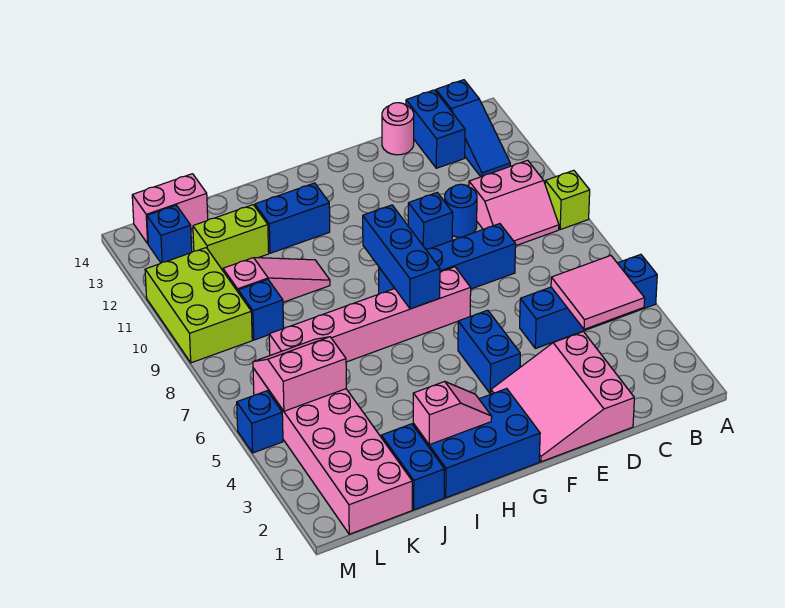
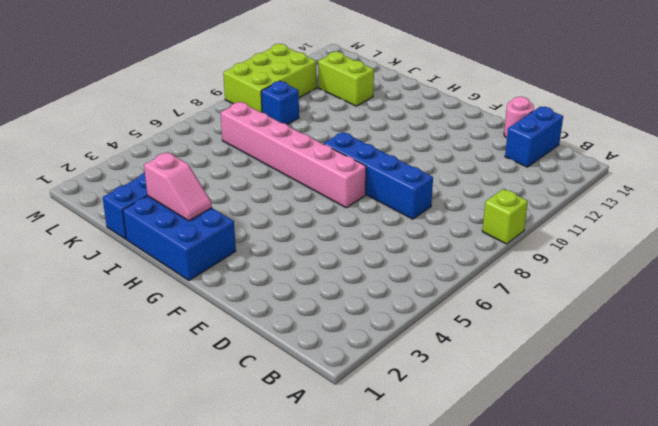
none -> blue 1x4 brick [520,254,657,349]
none -> pink 2x2 slope [469,160,559,245]
none -> blue 1x3 slope [436,80,510,177]

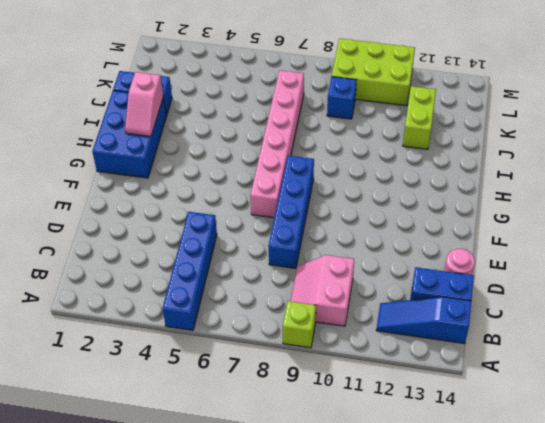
none -> pink 3x3 slope [491,332,634,462]
none -> blue 1x1 round brick [445,184,477,237]
none -> blue 1x1 brick [408,193,453,249]

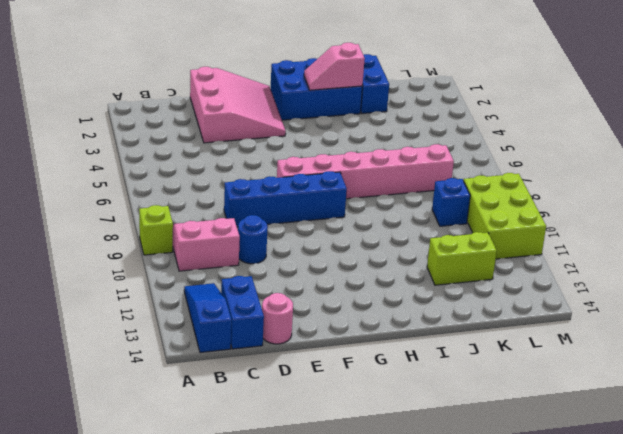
none -> blue 1x4 brick [520,254,657,349]
none -> blue 1x1 brick [408,193,453,249]
none -> blue 1x2 brick [458,310,520,394]

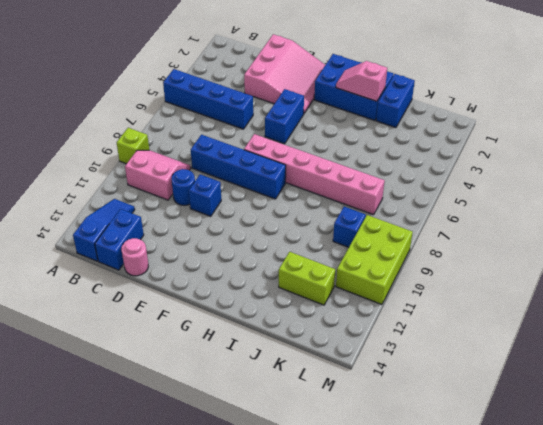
none -> blue 1x2 brick [255,183,330,253]
none -> pink 1x3 slope [223,258,330,302]
none -> pink 2x6 brick [253,368,412,534]

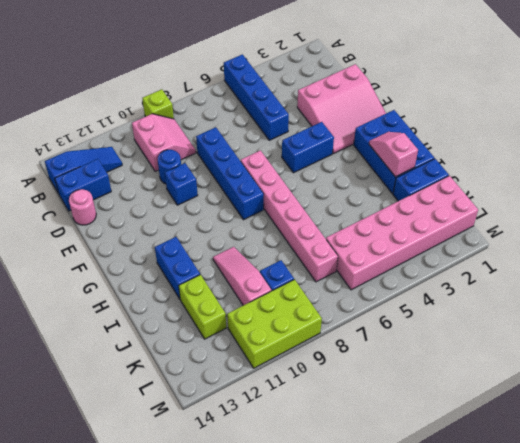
none -> pink 1x2 brick [132,174,208,244]
none -> blue 1x1 brick [147,205,192,263]
none -> blue 1x1 brick [237,391,283,453]

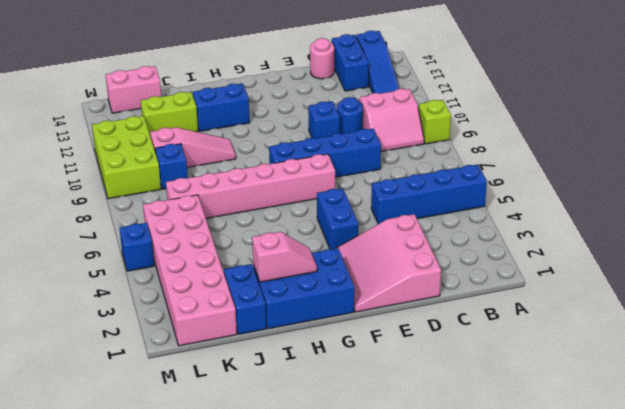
none -> blue 1x1 brick [147,205,192,263]
none -> pink 2x2 tile [551,256,645,329]
none -> blue 1x3 brick [363,205,440,309]

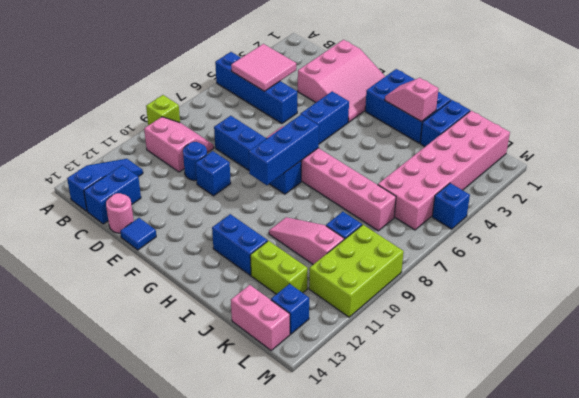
blue 1x1 tile [120,218,156,250] -> none
none -> pink 2x2 slope [253,337,346,411]

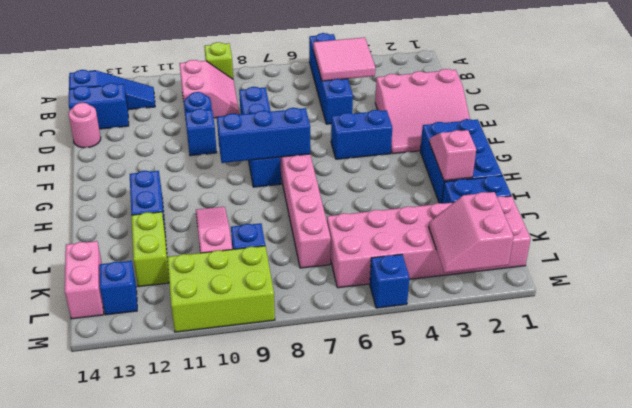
pink 2x2 slope [429,192,514,273] -> pink 2x2 slope moved to [253,337,346,411]

